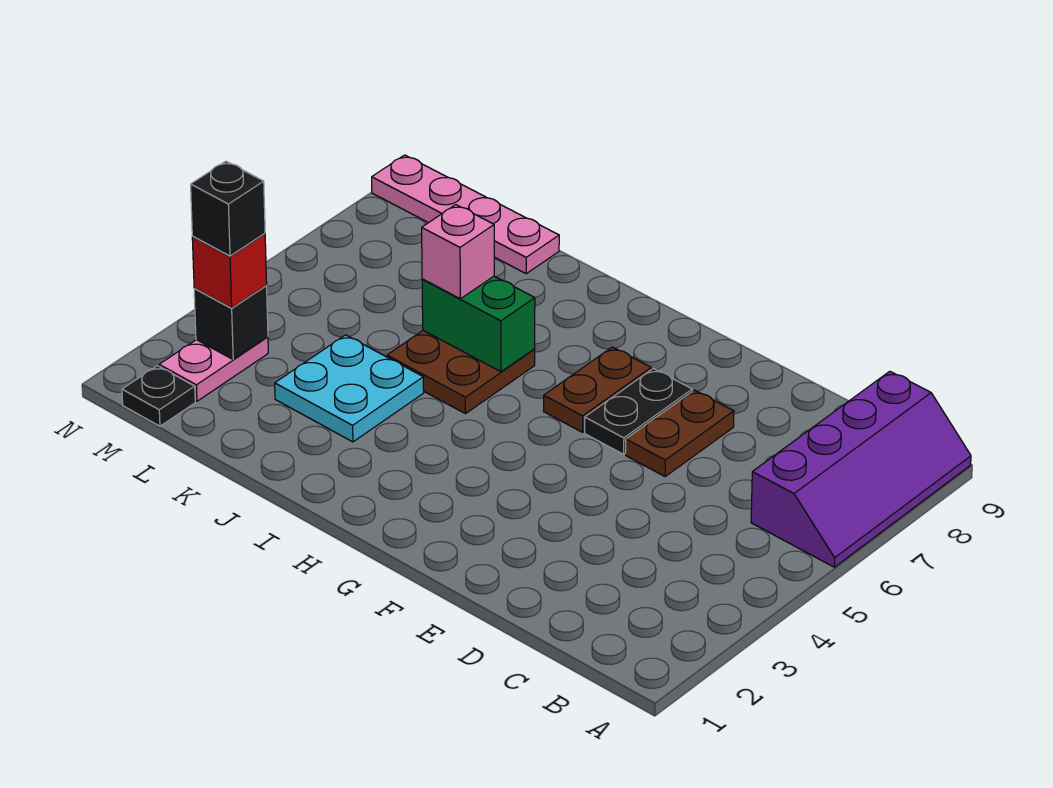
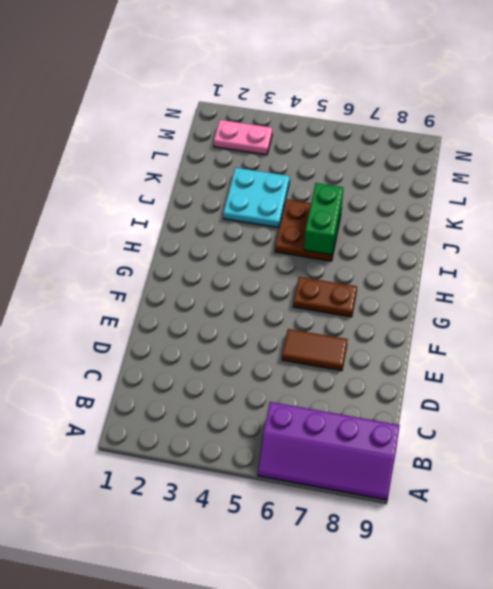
brown 1x2 tile [282,329,348,371] -> brown 1x2 plate [626,390,734,476]
none -> black 1x2 plate [585,369,692,454]
none -> pink 1x4 plate [372,155,559,274]
none -> black 1x1 plate [122,366,195,426]

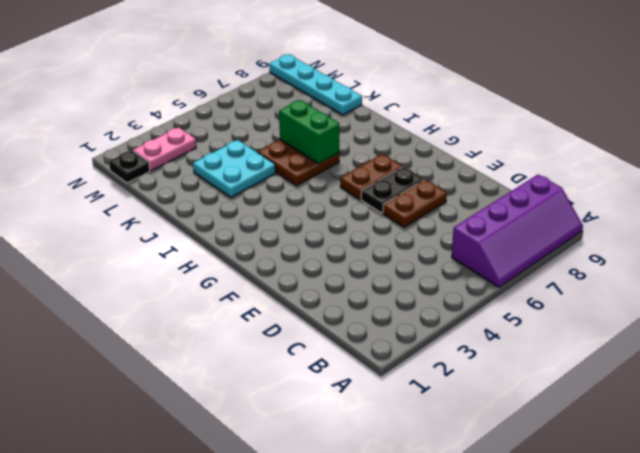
cyan 1x4 plate [269,54,362,115] -> pink 1x4 plate [372,155,559,274]
none -> black 1x1 brick [194,286,268,359]
none -> pink 1x1 brick [422,205,494,299]
none -> red 1x1 brick [192,234,267,308]

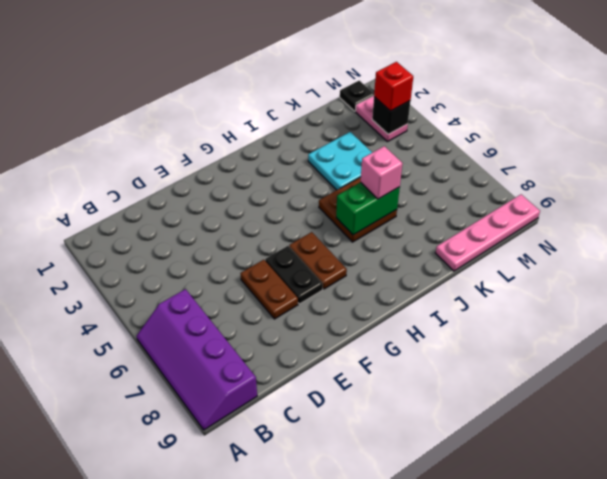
none -> black 1x1 brick [191,161,265,256]

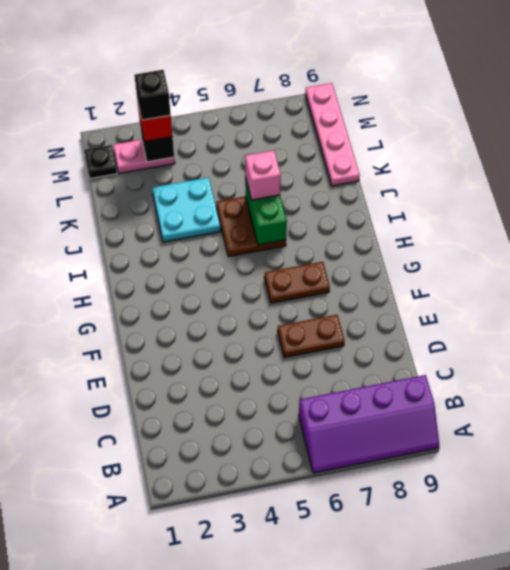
none -> black 1x2 plate [585,369,692,454]

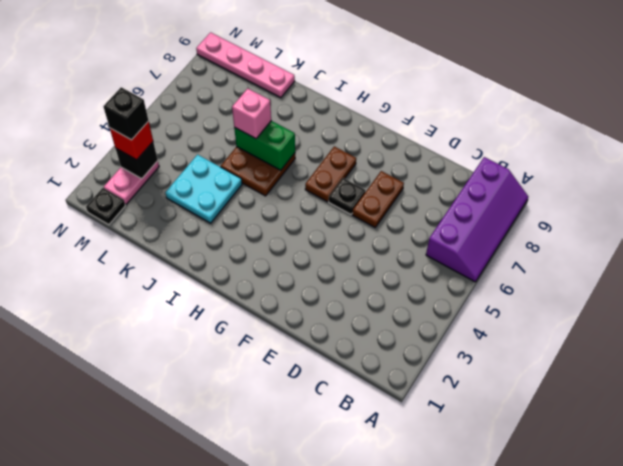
black 1x1 plate [329,178,366,214] -> black 1x2 plate [585,369,692,454]

